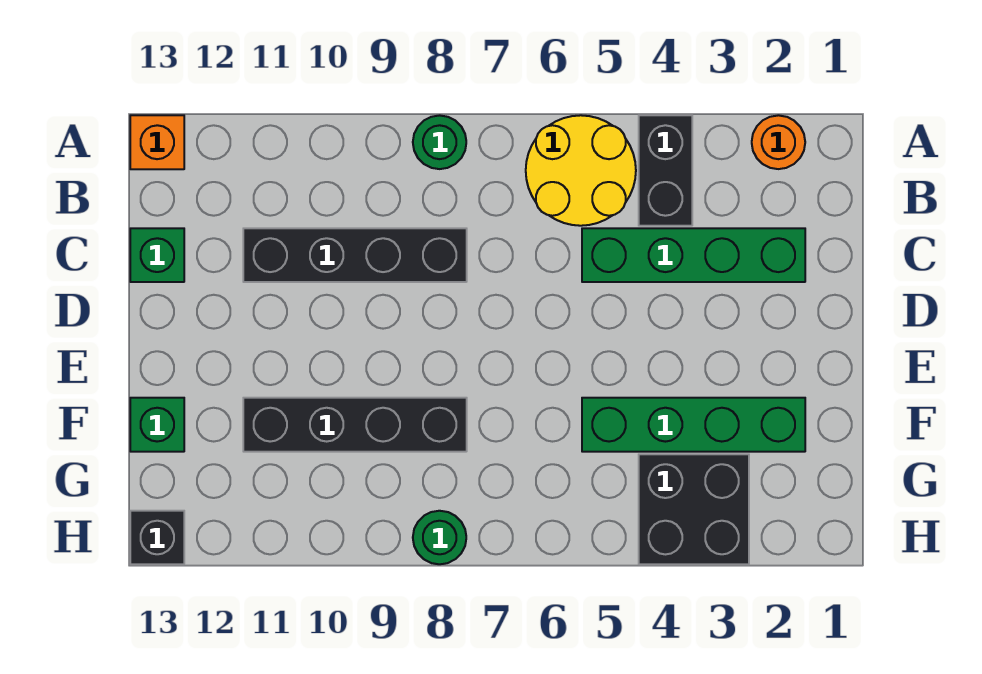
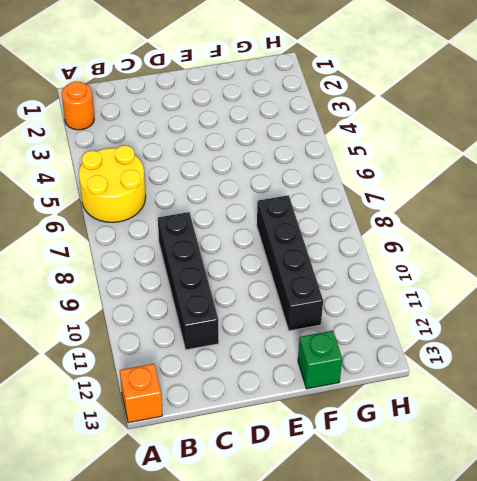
none -> black 1x2 brick [639,115,692,226]
none -> green 1x1 round brick [413,115,466,169]
none -> green 1x4 brick [582,228,805,282]

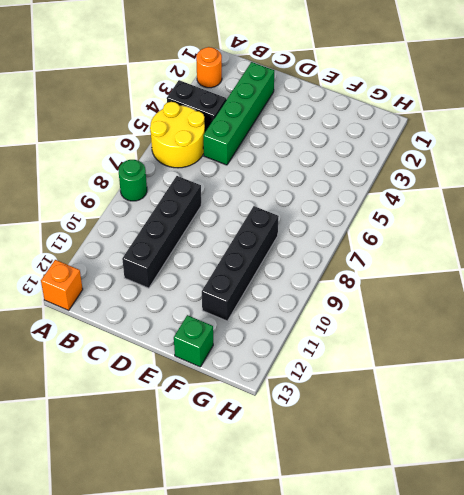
none -> green 1x1 brick [130,228,184,282]
none -> green 1x4 brick [582,398,805,452]
none -> black 2x2 brick [639,454,749,564]

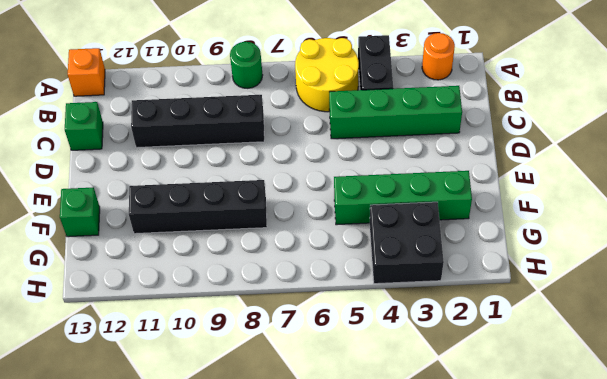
none -> green 1x1 round brick [413,511,466,564]
none -> black 1x1 brick [130,511,184,564]

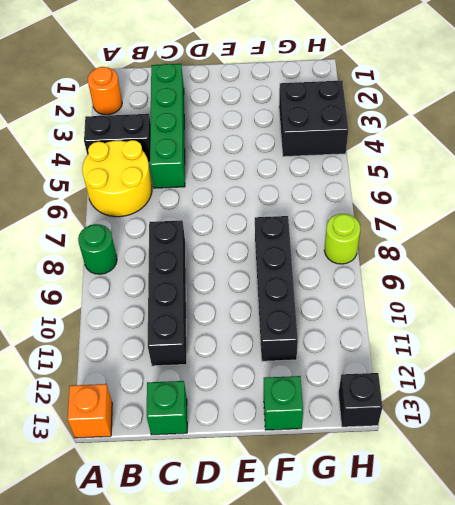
lime 1x1 round brick [324,214,360,264] -> green 1x1 round brick [413,511,466,564]
none -> green 1x4 brick [582,398,805,452]

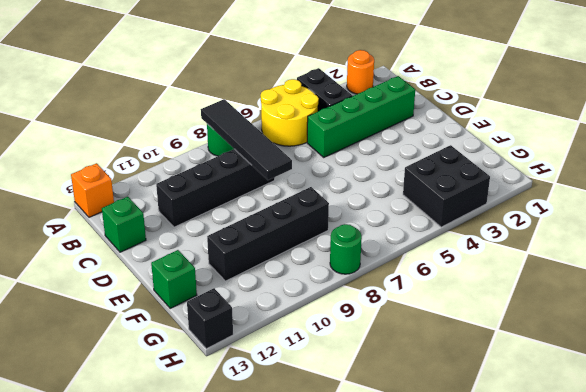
black 1x4 tile [201,99,292,180] -> none
none -> green 1x4 brick [582,398,805,452]

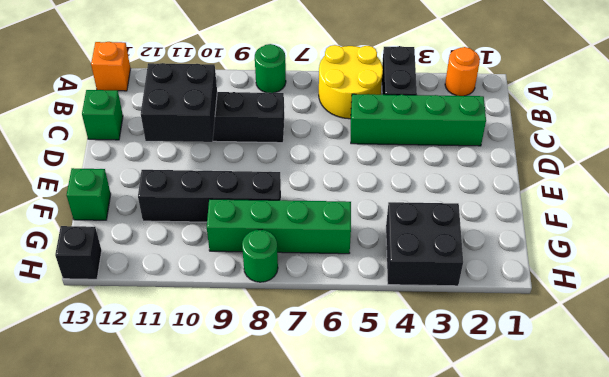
black 2x2 brick [141,63,217,142] -> none
green 1x4 brick [207,199,351,254] -> green 1x4 brick moved to [582,398,805,452]

